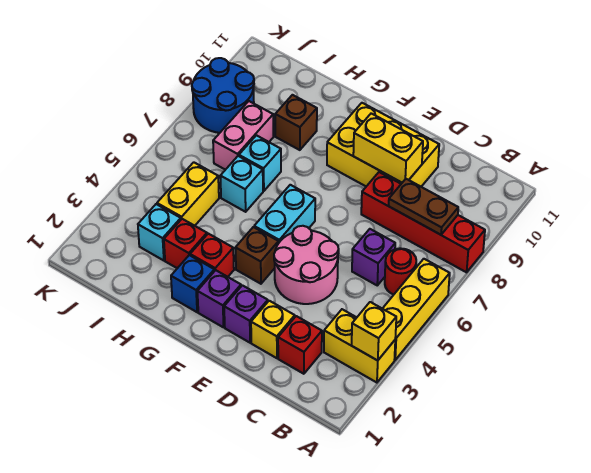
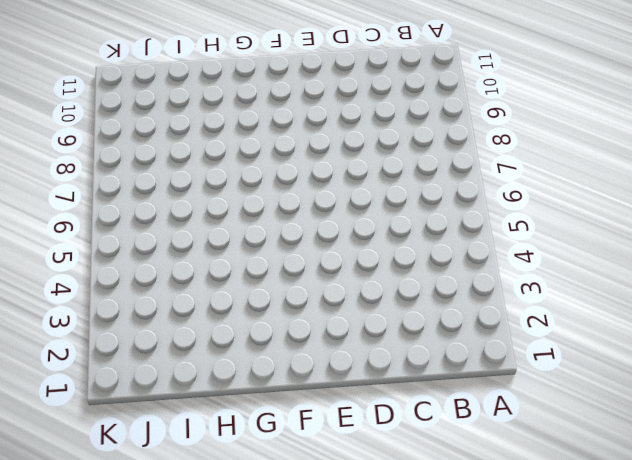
none -> yellow 1x2 brick [324,309,395,383]
none -> yellow 1x3 brick [382,259,450,360]
none -> red 1x4 brick [361,172,485,272]

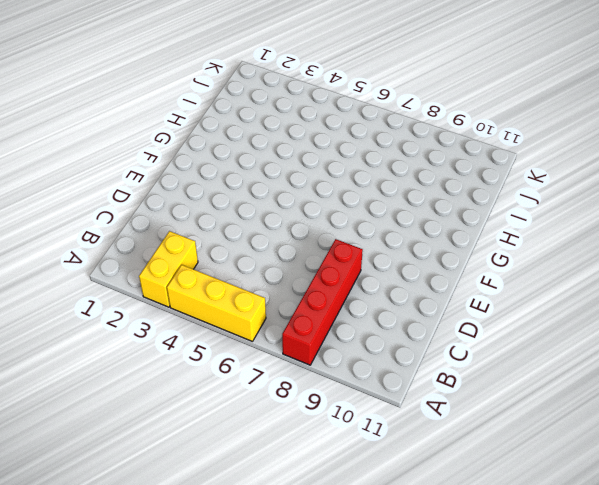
none -> red 1x1 round brick [385,248,416,294]
none -> red 1x1 brick [278,316,322,374]
none -> purple 1x1 brick [352,229,395,285]

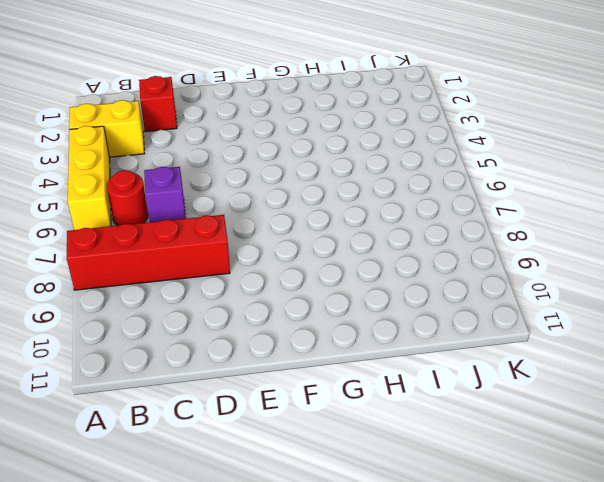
none -> yellow 1x1 brick [251,301,295,358]
none -> pink 2x2 round brick [274,226,339,304]
none -> yellow 2x3 brick [327,103,439,187]

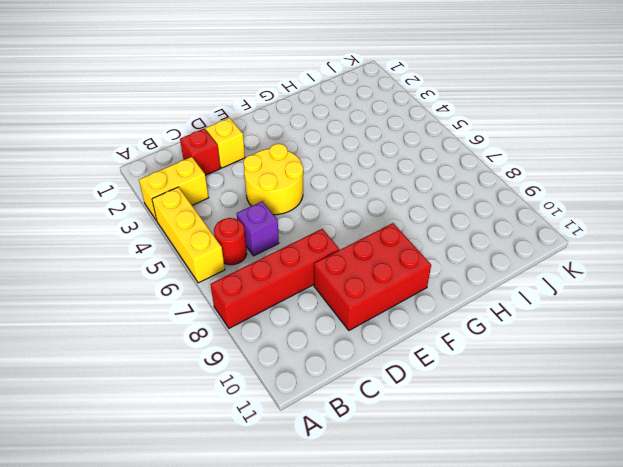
yellow 2x2 round brick [244,144,303,215] -> pink 2x2 round brick [274,226,339,304]
red 2x3 brick [314,223,431,330] -> yellow 2x3 brick [327,103,439,187]
none -> purple 1x1 brick [224,285,268,343]
none -> purple 1x1 brick [197,270,241,327]
none -> brown 1x1 brick [235,227,279,284]

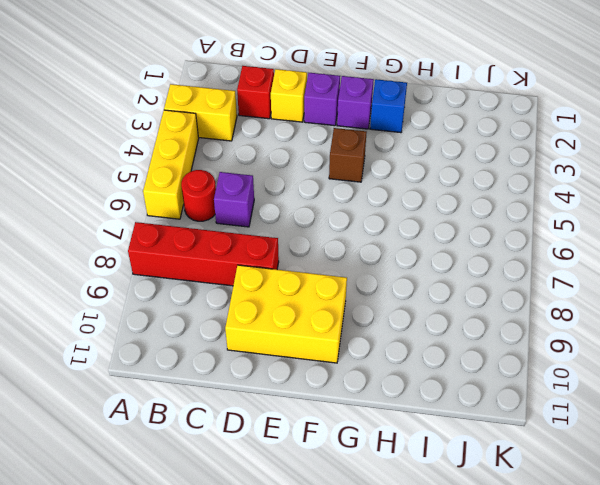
none -> pink 2x2 round brick [274,226,339,304]
none -> cyan 1x2 brick [254,185,315,242]
none -> red 1x1 brick [190,234,234,277]

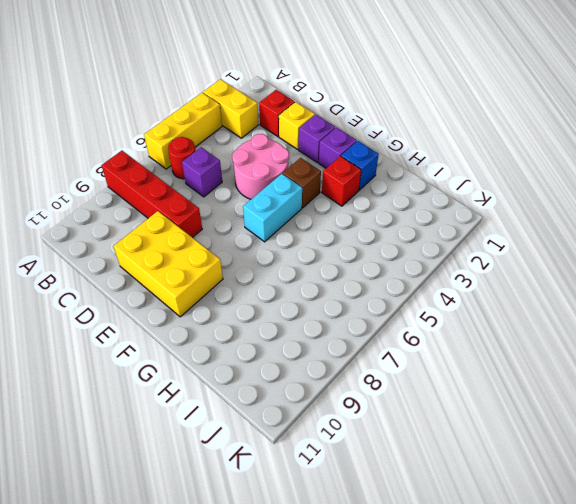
none -> red 1x1 brick [164,219,207,268]
none -> cyan 1x1 brick [220,156,263,212]
none -> cyan 1x1 brick [239,135,281,191]

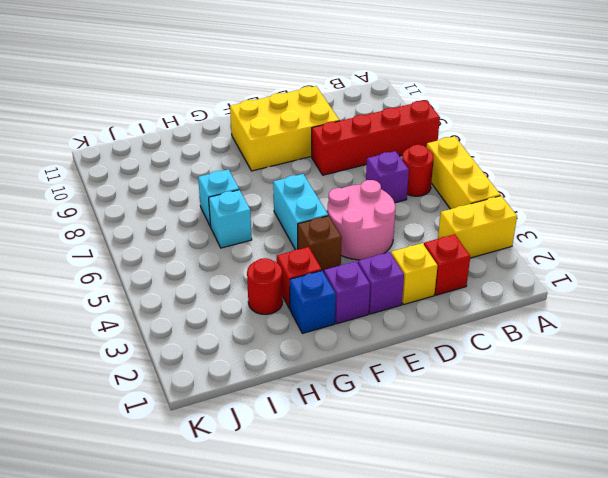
red 1x1 round brick [247,258,283,314] -> red 1x1 brick [164,219,207,268]
none -> brown 1x1 brick [275,95,317,150]
none -> cyan 1x1 brick [138,204,181,261]
none -> yellow 1x2 brick [157,162,219,226]

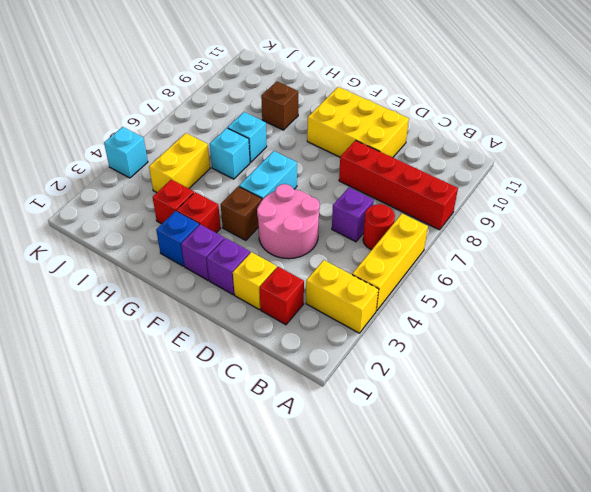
cyan 1x1 brick [104,127,148,178] -> cyan 1x1 brick moved to [138,204,181,261]
none -> pink 1x2 brick [213,101,273,170]
none -> blue 2x2 round brick [192,58,254,133]
none -> yellow 1x1 brick [352,302,396,360]

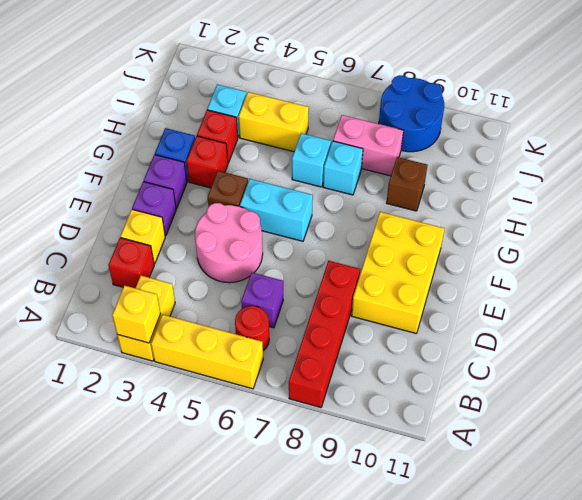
none -> brown 1x2 plate [389,179,458,235]
none -> yellow 1x2 brick [353,113,423,183]

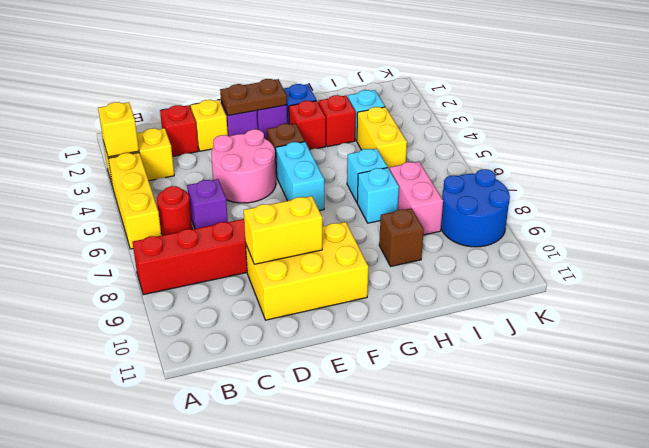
brown 1x2 plate [220,79,287,116] -> brown 1x2 plate moved to [389,179,458,235]

